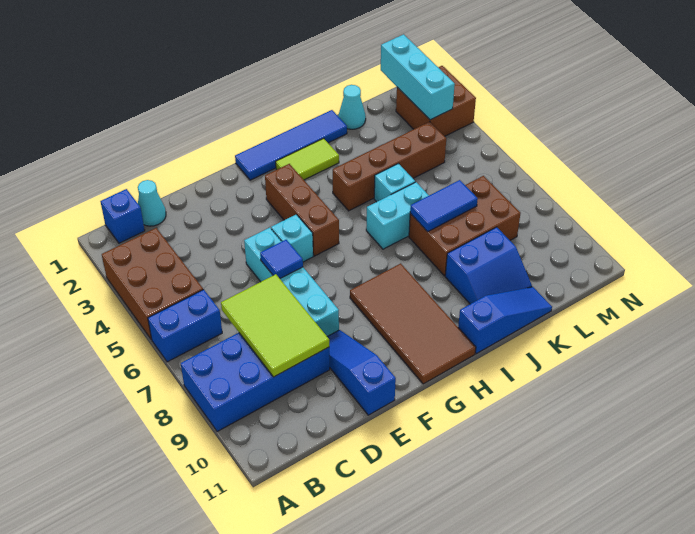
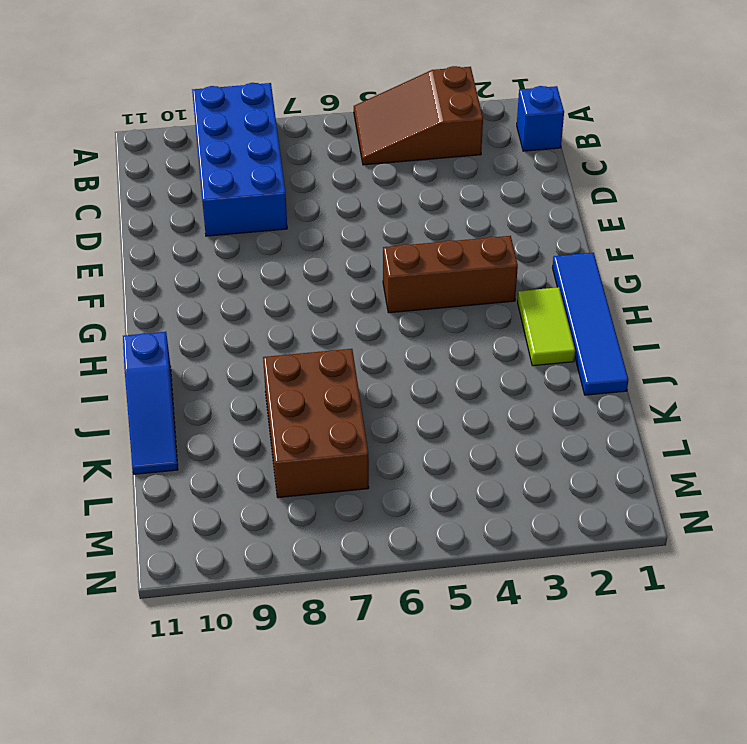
brown 2x3 slope [354,66,483,165] -> brown 2x3 brick [102,228,203,340]
none -> blue 1x2 brick [148,289,222,362]
none -> cyan 1x1 cone [138,180,166,226]
none -> cyan 1x4 brick [244,228,339,336]

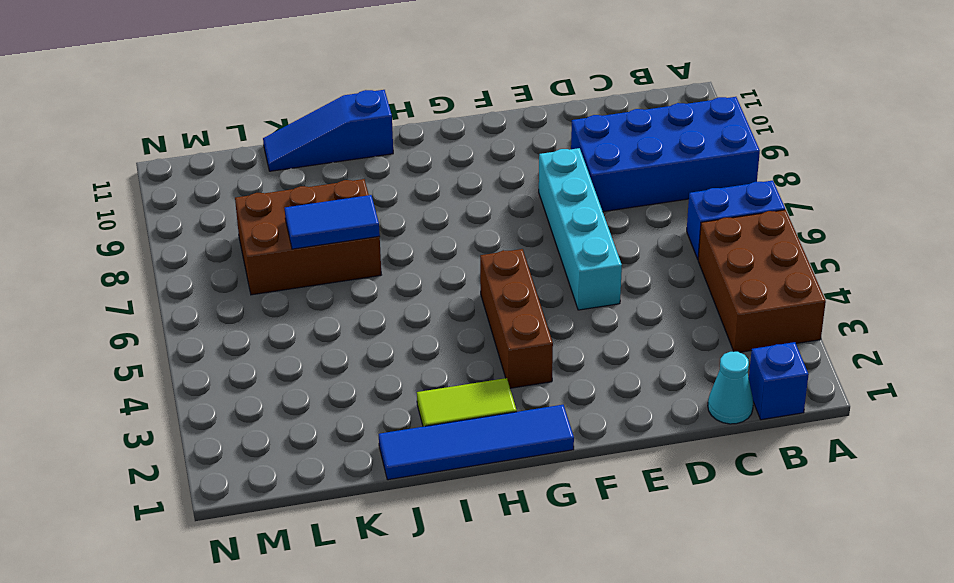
none -> blue 1x3 slope [327,330,396,415]
none -> cyan 1x1 brick [271,214,313,262]
none -> brown 2x4 tile [350,263,476,384]

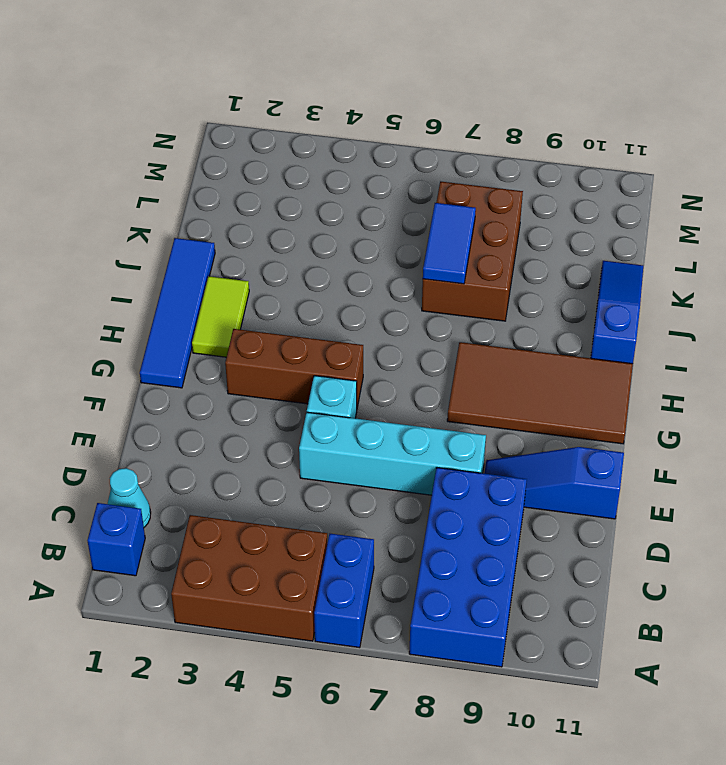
none -> brown 1x4 brick [333,122,446,211]
none -> cyan 1x2 brick [366,182,429,249]
none -> cyan 1x1 brick [374,164,415,202]

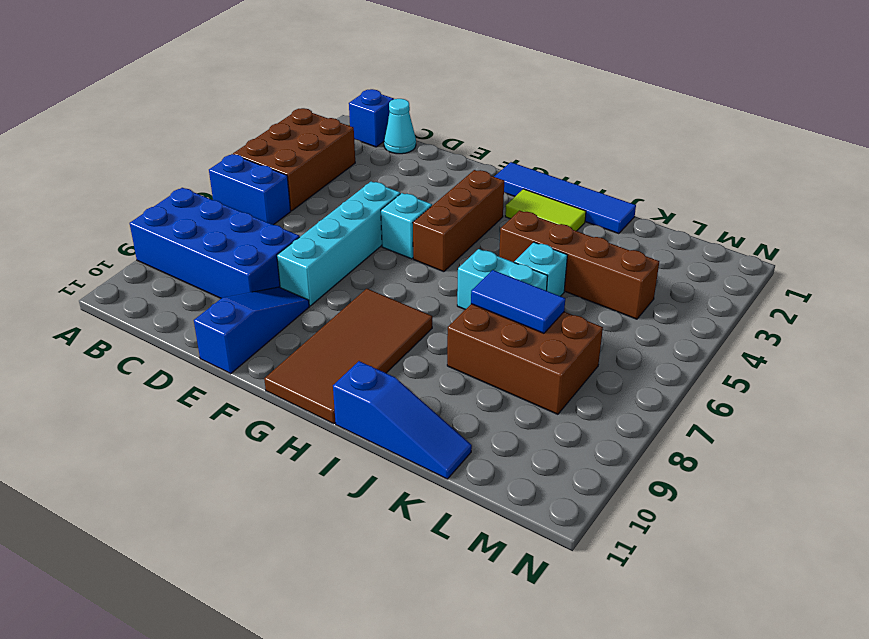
none -> blue 2x2 slope [445,227,532,304]
none -> cyan 1x1 cone [338,85,366,129]
none -> brown 2x2 brick [396,66,476,136]

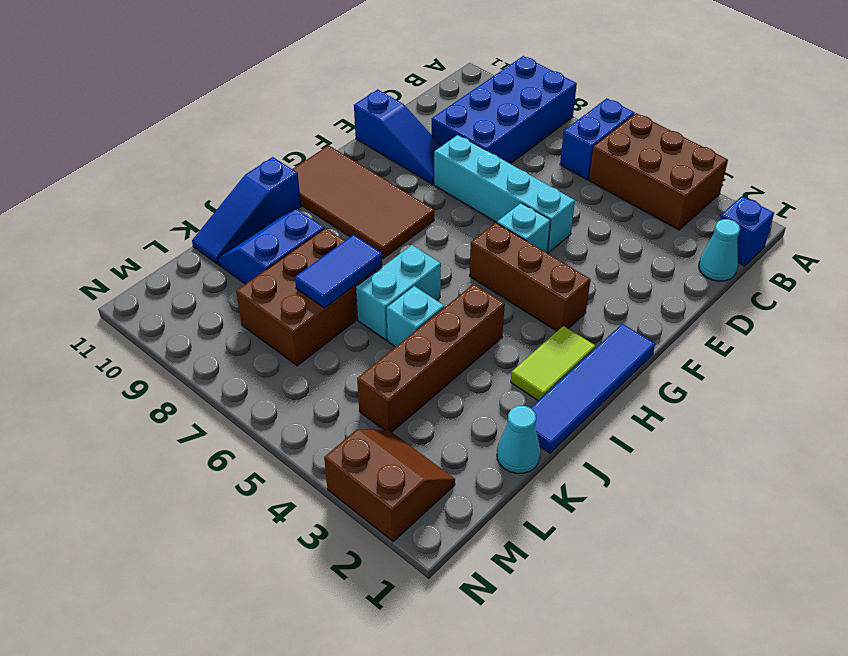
brown 2x2 slope [324,430,455,542] -> brown 2x2 brick [396,66,476,136]
none -> lime 2x3 tile [221,274,329,377]
none -> blue 1x1 tile [260,240,303,278]
none -> cyan 1x3 brick [381,34,455,120]

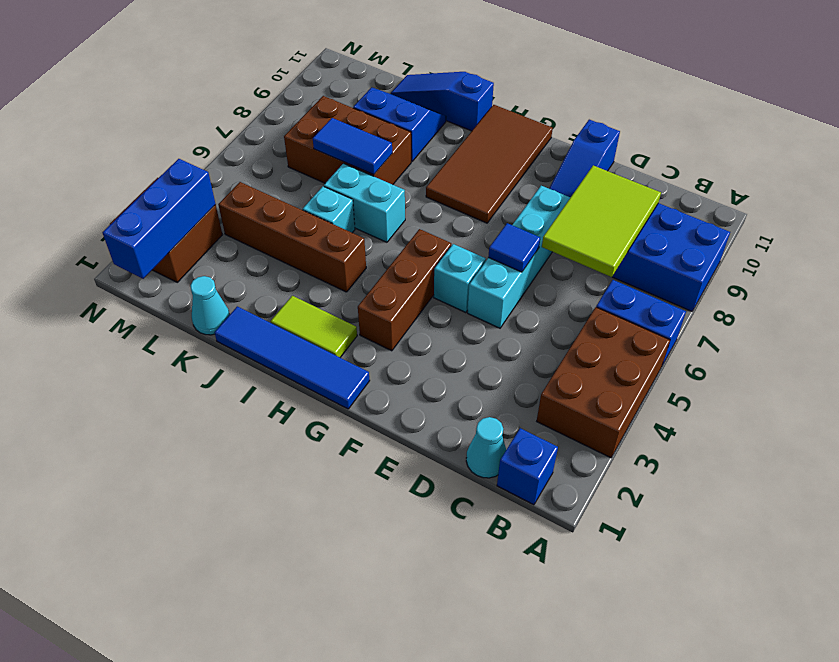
blue 1x3 brick [103,159,215,279] -> cyan 1x3 brick [381,34,455,120]

